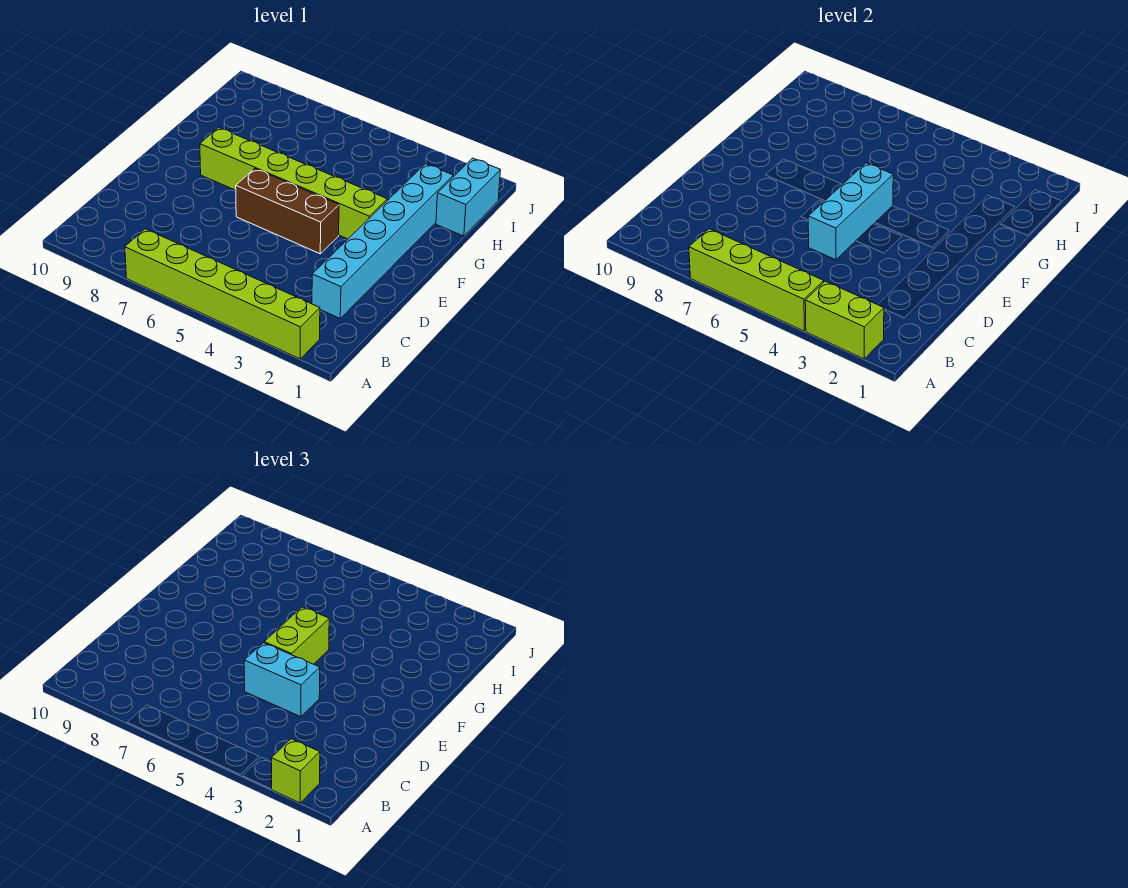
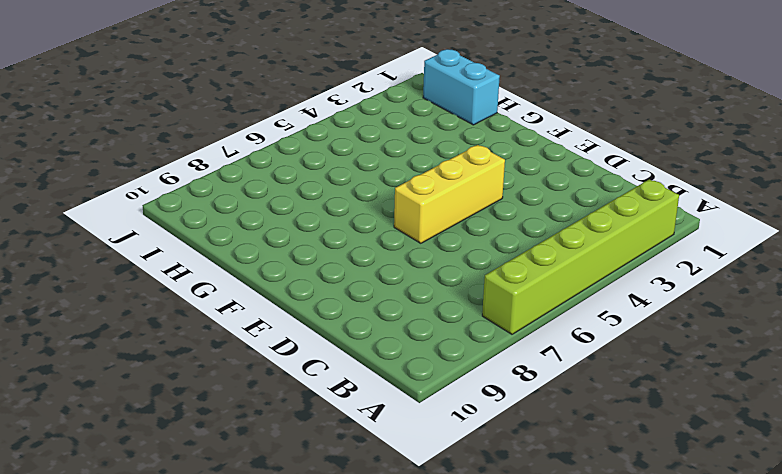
yellow 1x3 brick [394,145,505,243] -> brown 1x3 brick [236,169,339,254]
none -> cyan 1x6 brick [312,164,453,318]
none -> lime 1x6 brick [200,128,387,239]

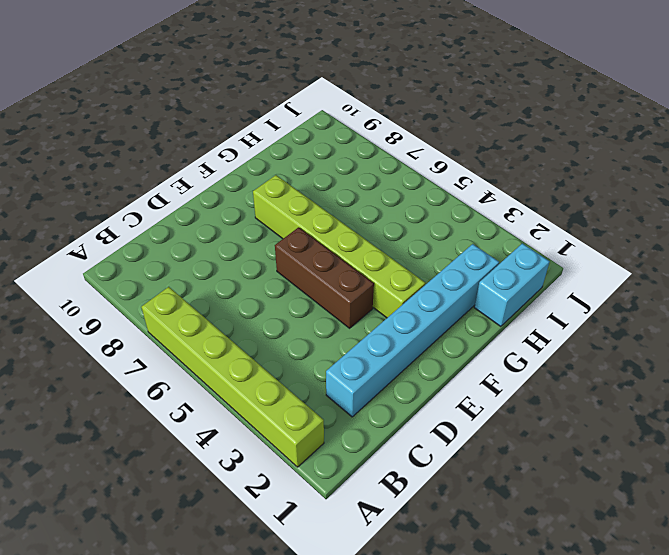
none -> lime 1x2 brick [805,281,884,359]
none -> lime 1x4 brick [689,229,824,331]

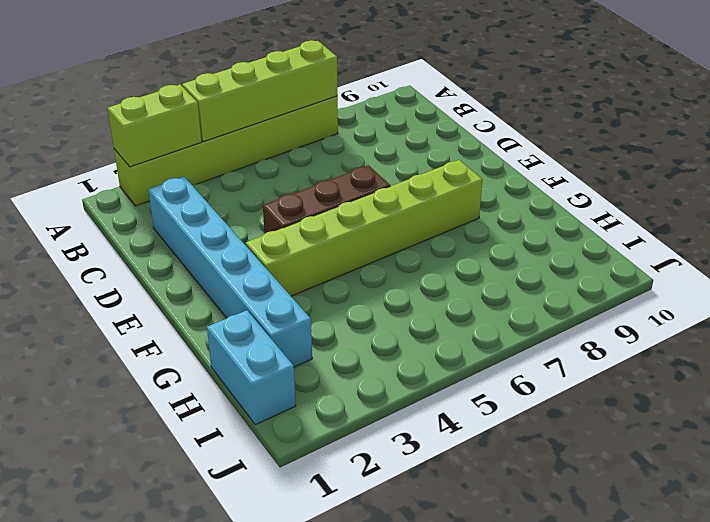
none -> cyan 1x3 brick [808,163,893,260]
none -> lime 1x1 brick [272,739,320,803]

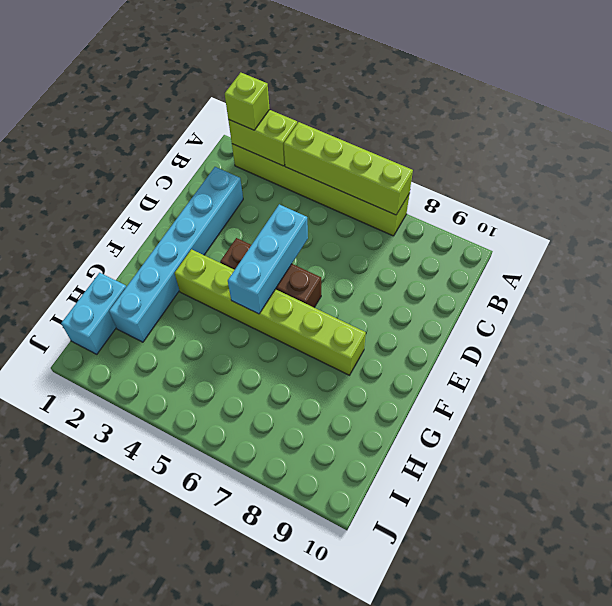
none -> cyan 1x2 brick [244,643,320,717]
none -> lime 1x2 brick [264,607,329,664]

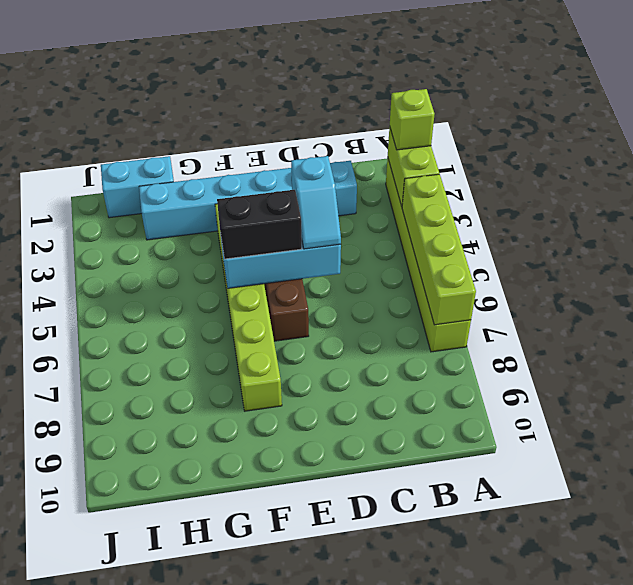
cyan 1x2 slope [291,156,341,249] -> cyan 1x2 brick [244,643,320,717]
black 1x2 brick [217,190,302,259] -> lime 1x2 brick [264,607,329,664]

